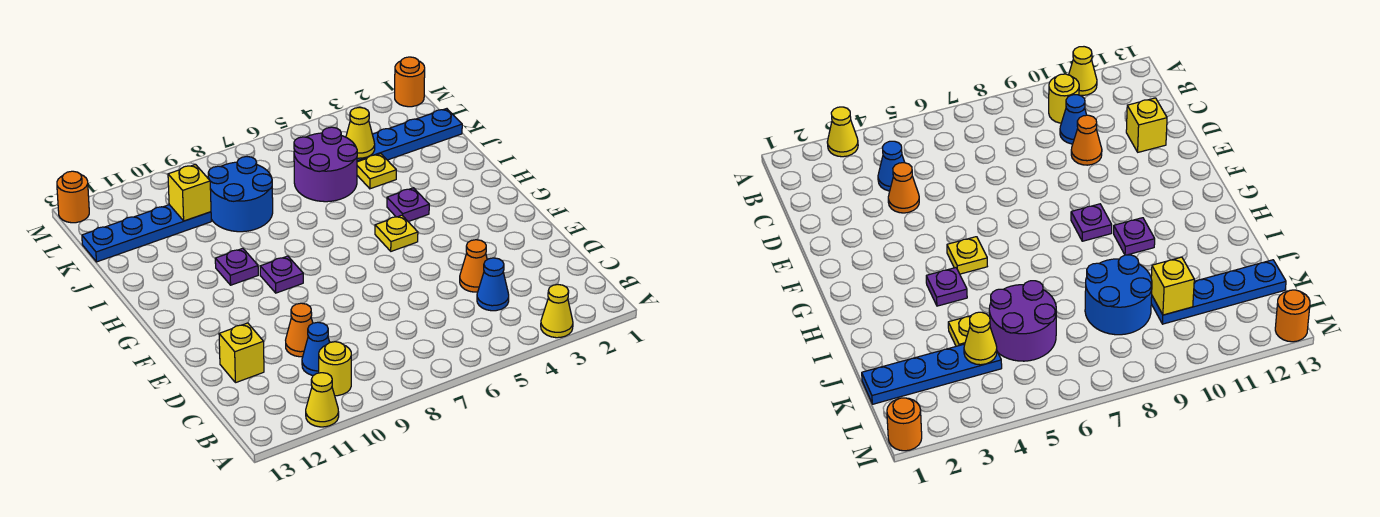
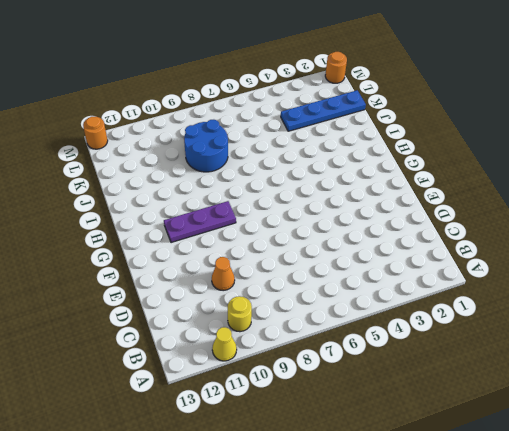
purple 1x3 plate [164,201,236,243] -> purple 1x1 plate [260,256,303,293]
none -> yellow 1x1 cone [541,285,573,338]
none -> blue 1x1 cone [477,258,509,311]
none -> blue 1x1 cone [302,322,330,376]

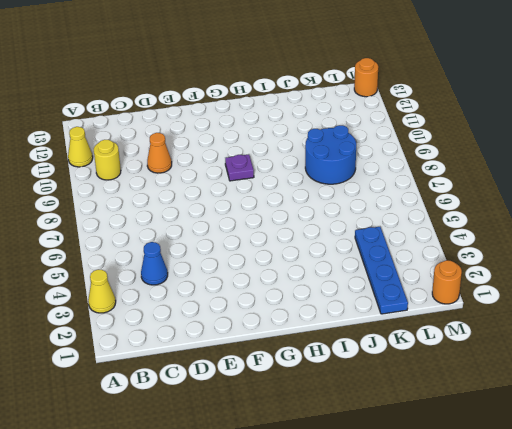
none -> blue 1x1 cone [302,322,330,376]
none -> orange 1x1 cone [460,240,487,292]
none -> yellow 1x1 brick [219,323,264,383]

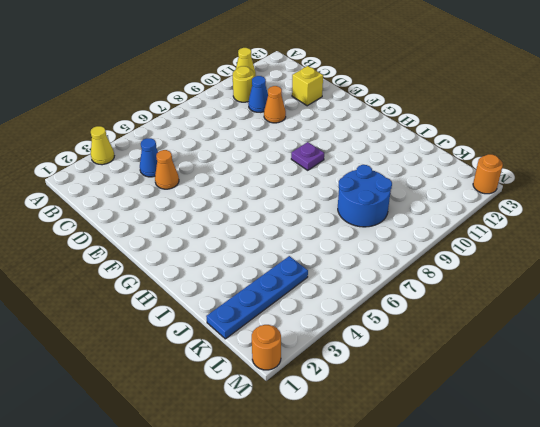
none -> yellow 1x1 plate [375,215,418,251]
none -> purple 1x1 plate [387,188,429,222]
none -> purple 1x1 plate [215,248,258,285]

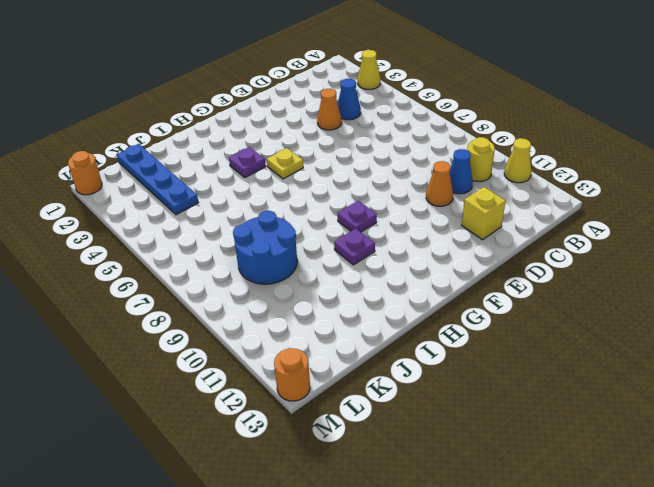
none -> yellow 1x1 plate [357,154,396,189]
none -> purple 2x2 round brick [294,127,357,202]
none -> blue 1x4 plate [82,205,211,262]

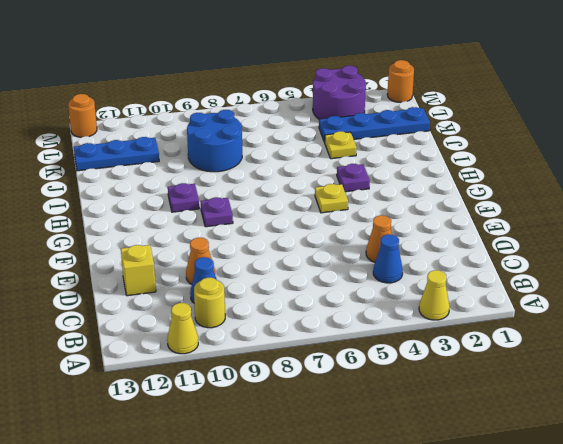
blue 1x3 plate [74,137,159,171] -> blue 1x4 plate [82,205,211,262]
purple 2x2 round brick [313,66,366,119] -> purple 2x2 round brick moved to [294,127,357,202]
none -> yellow 1x1 cone [346,107,375,158]
none -> yellow 1x1 brick [168,164,211,221]

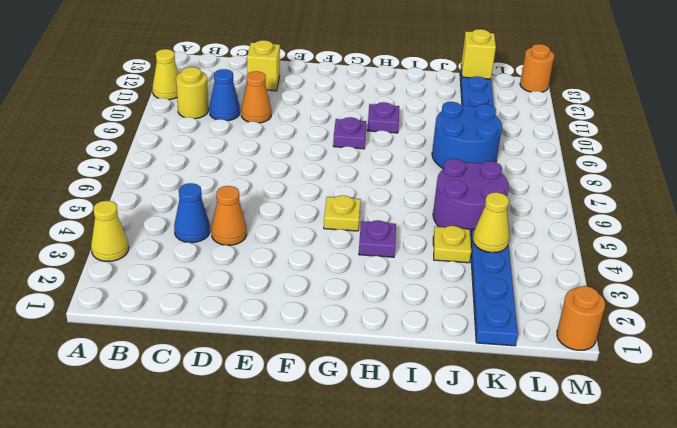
yellow 1x1 brick [461,29,496,79] -> yellow 1x1 brick moved to [168,164,211,221]

